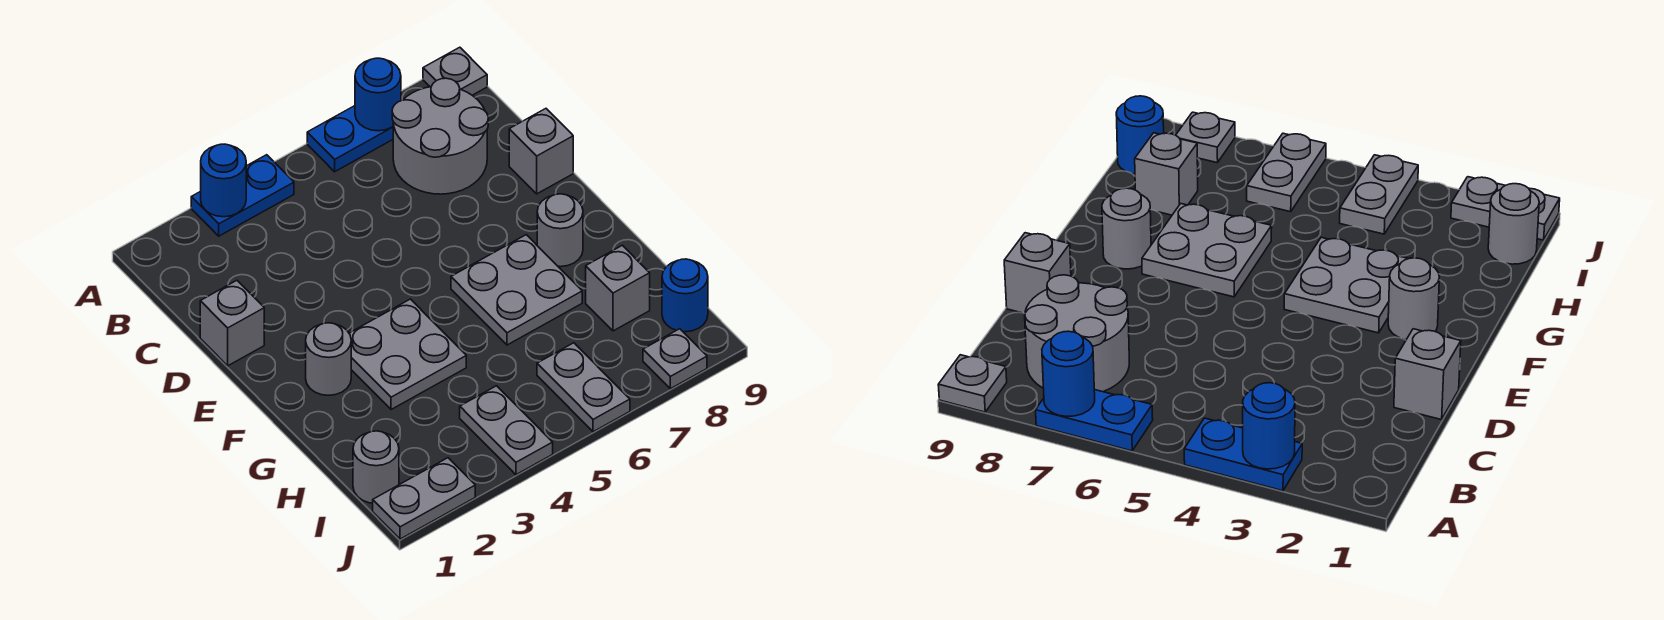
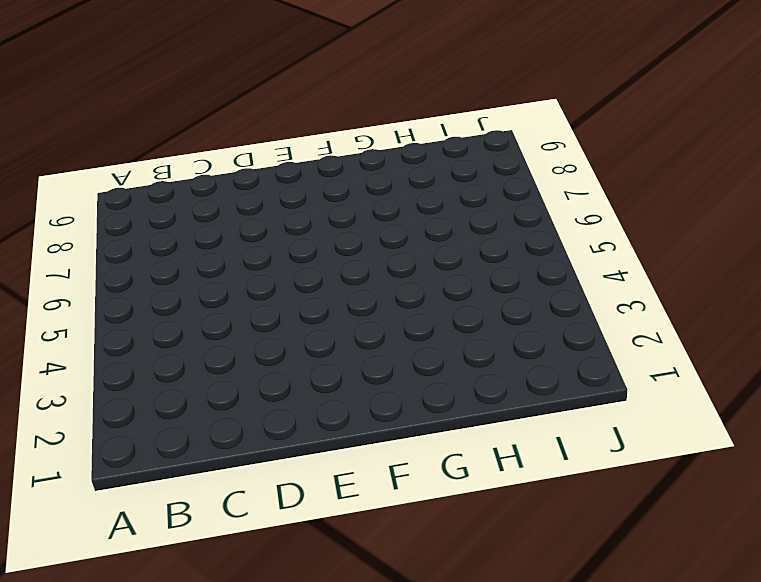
none -> blue 1x2 plate [191,155,294,236]
none -> blue 1x2 plate [307,106,393,172]
none -> grey 1x1 plate [423,47,487,95]

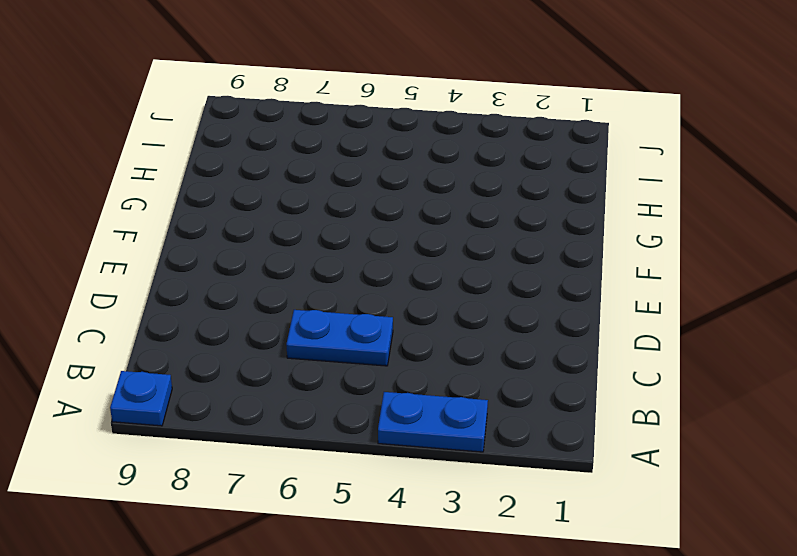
blue 1x1 plate [110,371,172,426] -> grey 1x1 plate [423,47,487,95]
blue 1x2 plate [286,310,393,366] -> blue 1x2 plate moved to [307,106,393,172]
none -> grey 2x2 round brick [392,78,488,194]
none -> grey 1x1 brick [200,280,264,366]
none -> grey 1x1 brick [509,109,573,194]

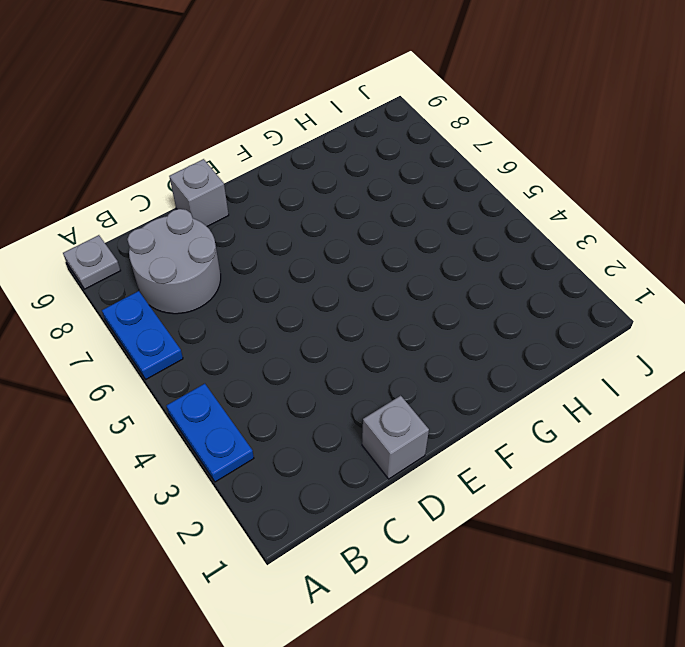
none -> grey 1x1 round brick [306,323,351,395]
none -> grey 2x2 plate [349,299,466,410]
none -> grey 2x2 plate [451,235,582,345]

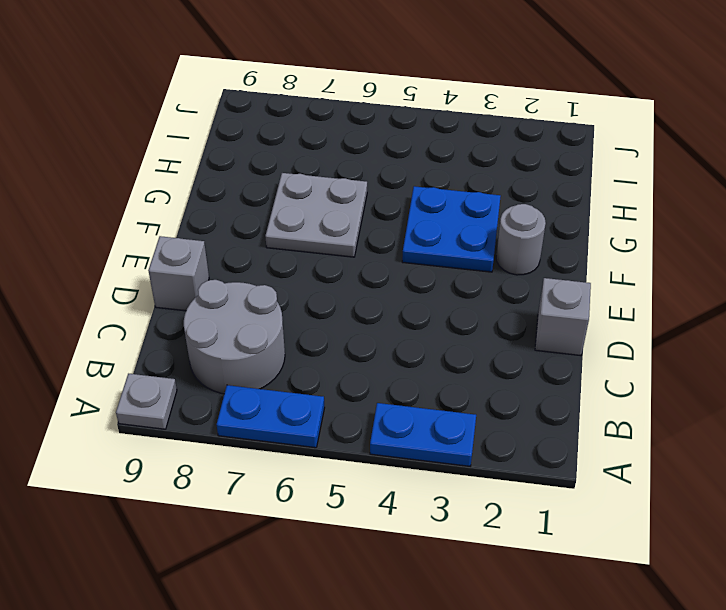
blue 2x2 plate [402,186,501,272] -> grey 2x2 plate [349,299,466,410]
none -> grey 1x1 round brick [537,194,583,267]
none -> grey 1x1 brick [586,245,650,331]
none -> grey 1x1 round brick [353,431,399,503]

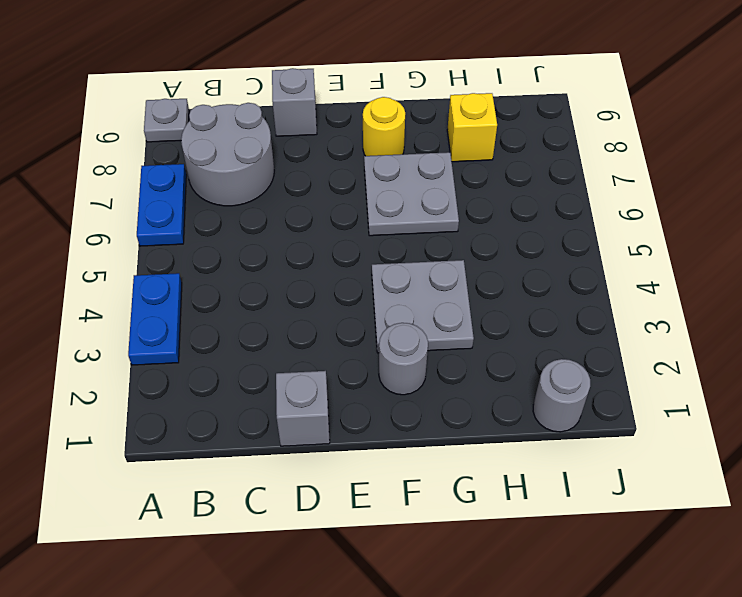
yellow 1x1 round brick [363,97,405,156] -> grey 1x1 round brick [537,194,583,267]
yellow 1x1 brick [447,93,497,162] -> grey 1x1 brick [586,245,650,331]
none -> grey 1x2 plate [460,386,553,475]
none -> grey 1x2 plate [537,343,630,432]
none -> blue 1x1 round brick [662,259,708,332]

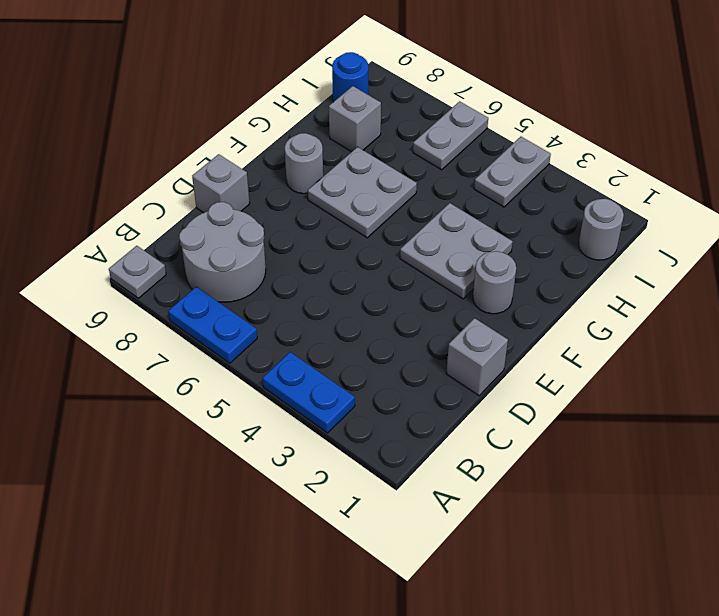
none -> grey 1x2 plate [373,458,475,539]
none -> grey 1x1 plate [643,329,707,389]
none -> blue 1x1 round brick [201,144,246,217]

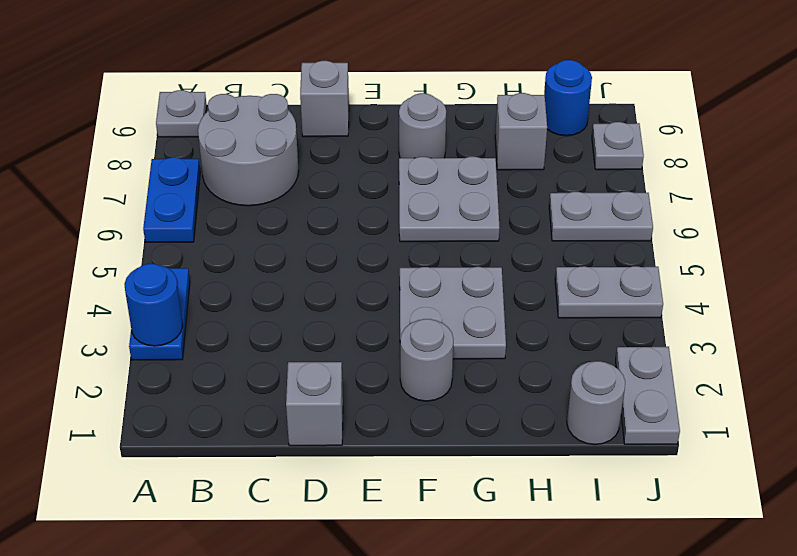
none -> blue 1x1 round brick [355,58,401,131]

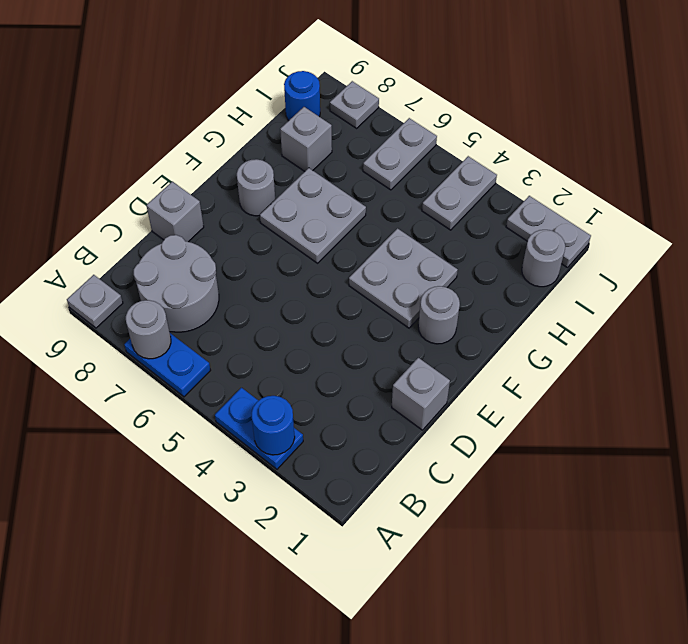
grey 1x1 round brick [126,300,171,359] -> blue 1x1 round brick [355,58,401,131]

